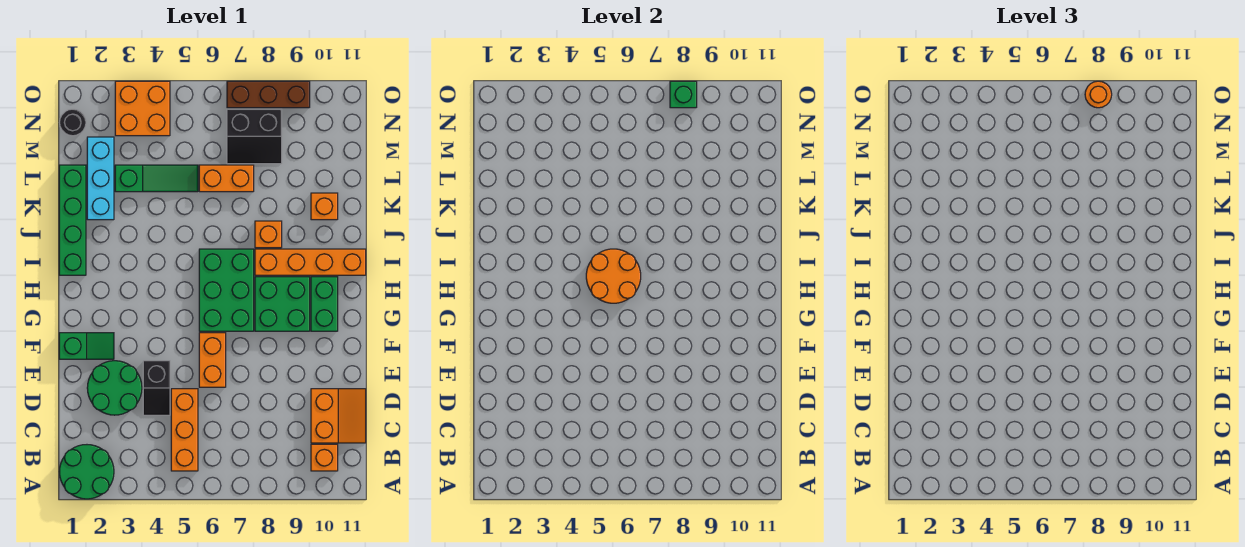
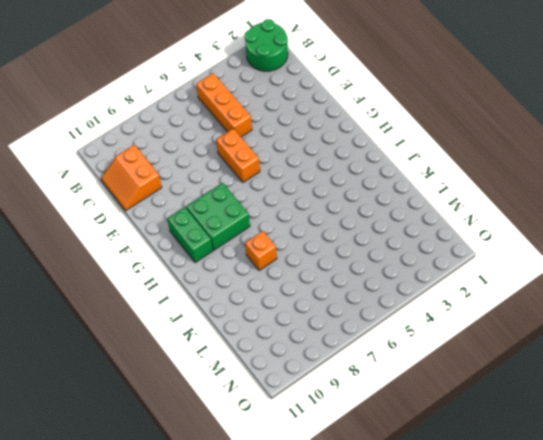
none -> orange 1x1 brick [311,444,338,471]
none -> green 2x2 round brick [87,361,142,415]
none -> black 1x2 slope [143,361,170,415]

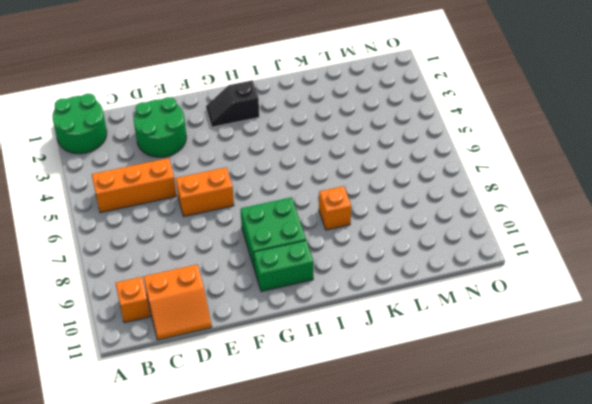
black 1x2 slope [206,80,259,127] -> black 1x2 slope moved to [143,361,170,415]
none -> green 1x2 slope [59,333,114,359]
none -> green 2x3 brick [199,249,254,331]
none -> green 1x4 brick [59,165,86,275]

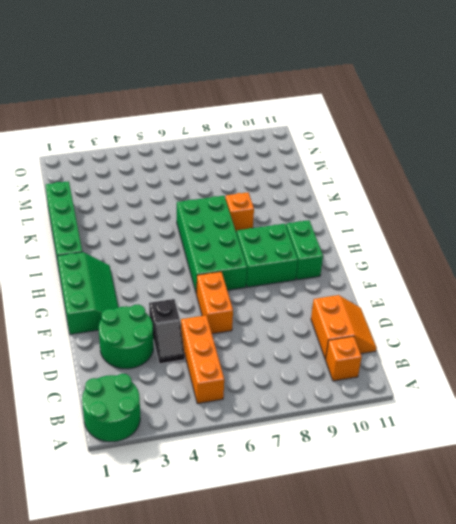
green 2x3 slope [58,252,118,334] -> green 1x2 slope [59,333,114,359]
green 2x4 brick [177,196,247,294] -> green 2x3 brick [199,249,254,331]
none -> orange 1x4 brick [255,249,366,275]
none -> cyan 1x3 brick [87,137,114,220]
none -> orange 1x1 brick [311,193,338,220]

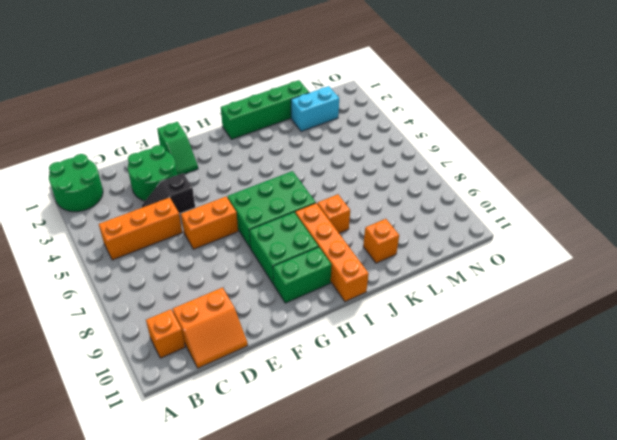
cyan 1x2 brick [291,86,339,131] -> cyan 1x3 brick [87,137,114,220]
none -> green 1x3 slope [115,165,198,192]
none -> orange 1x2 brick [199,165,254,192]
none -> black 2x2 slope [227,109,282,164]

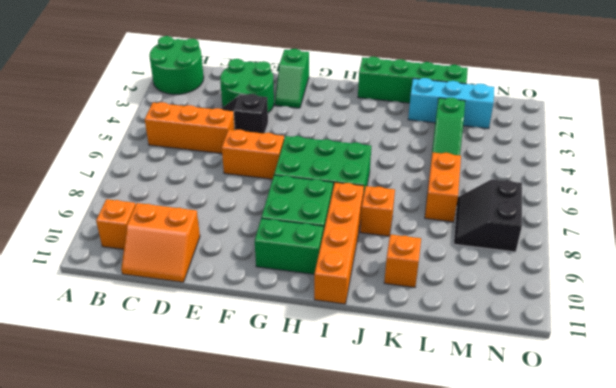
none -> black 1x1 round brick [60,109,86,136]
none -> orange 2x2 brick [115,81,170,136]
none -> brown 1x3 brick [227,81,310,108]

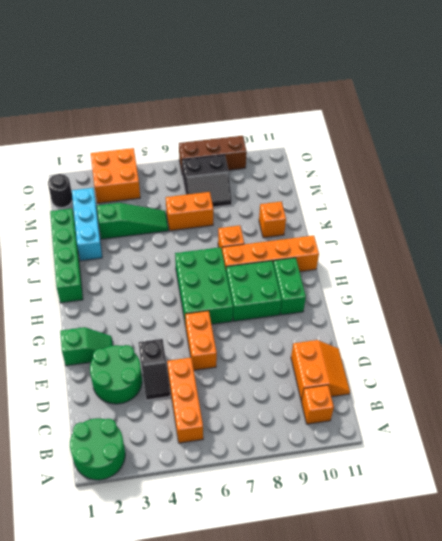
none -> orange 2x2 round brick [586,249,641,303]
none -> green 1x1 brick [670,81,697,108]
none -> orange 1x1 round brick [1085,81,1112,108]

